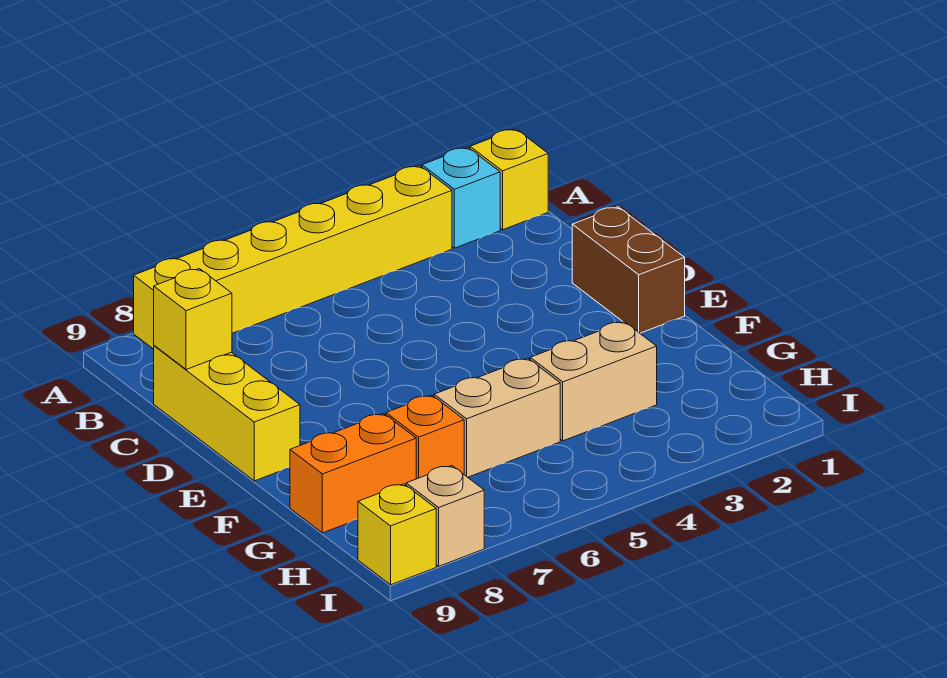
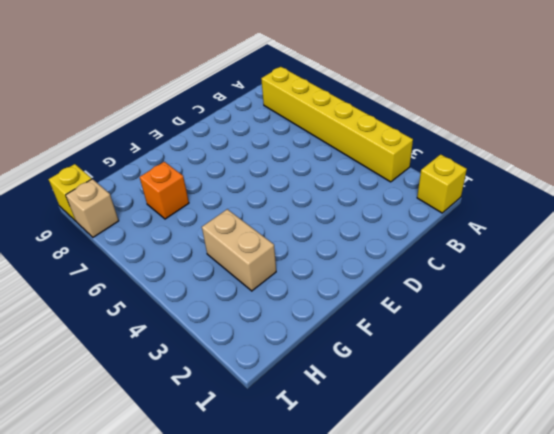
none -> cyan 1x1 brick [422,147,500,248]
none -> yellow 1x3 brick [154,346,300,481]
none -> brown 1x2 brick [572,207,685,333]

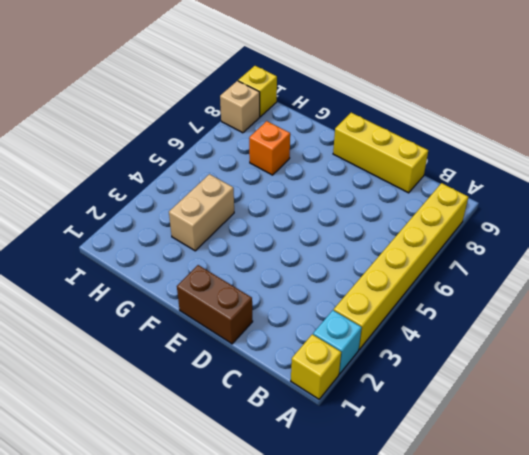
none -> tan 1x2 brick [434,358,560,477]
none -> orange 1x2 brick [290,414,416,533]
none -> yellow 1x1 brick [154,269,232,370]

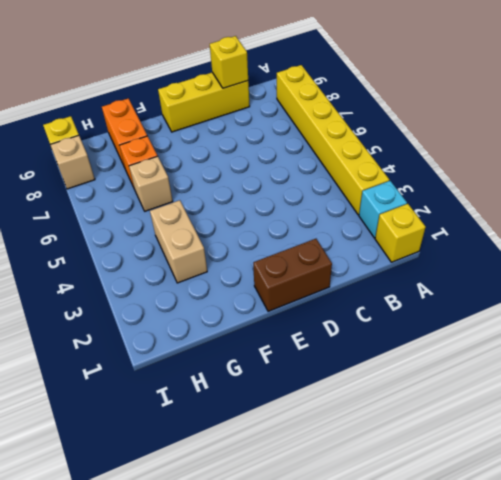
tan 1x1 brick [129,156,173,211] -> tan 1x2 brick [434,358,560,477]

